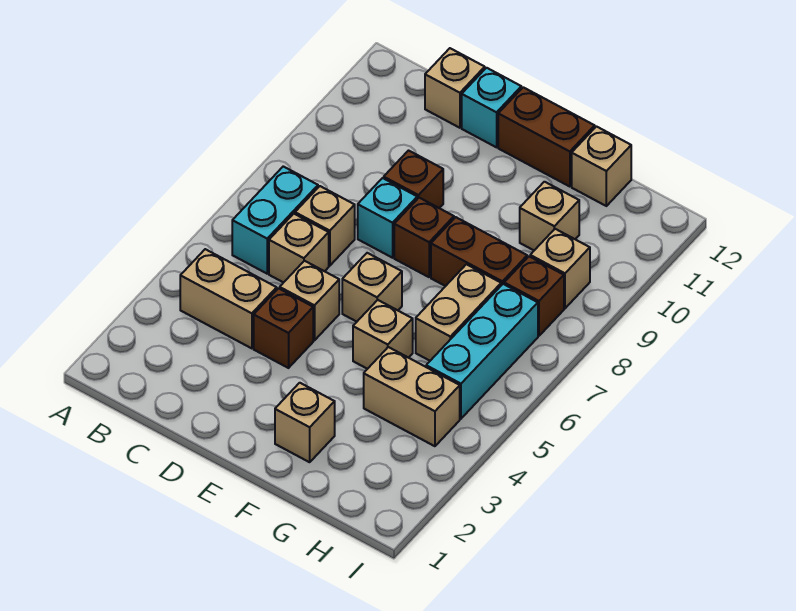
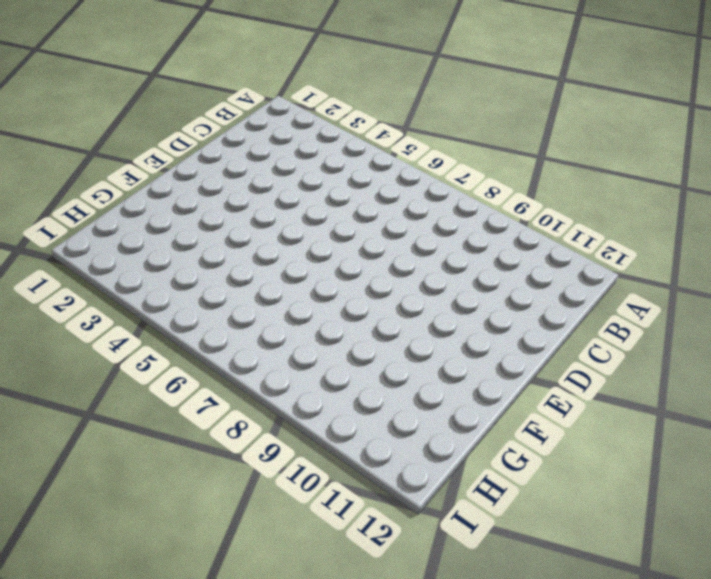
none -> tan 1x2 brick [180,249,277,348]
none -> cyan 1x2 brick [232,166,318,274]
none -> tan 1x1 brick [269,214,329,283]

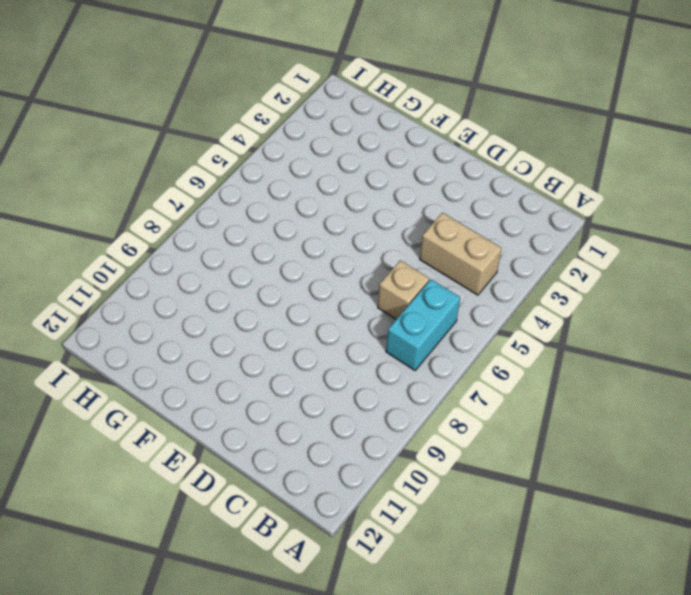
none -> tan 1x1 brick [295,186,355,266]
none -> tan 1x1 brick [425,48,485,128]
none -> brown 1x1 brick [254,288,313,368]

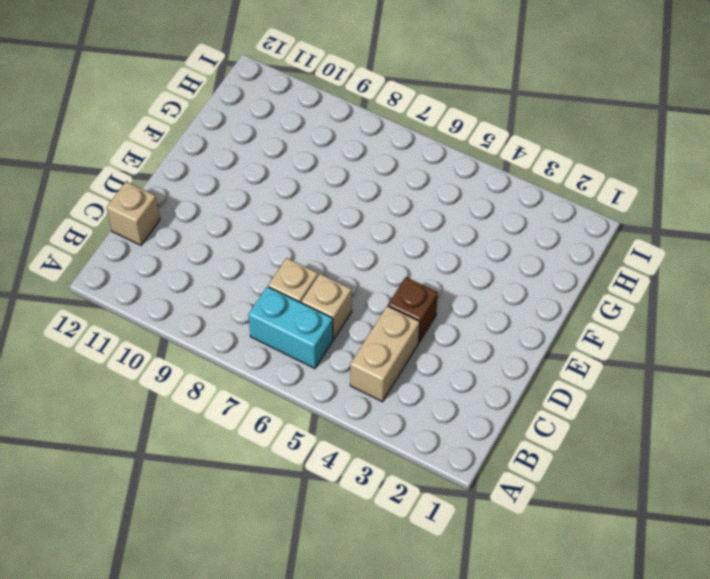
none -> tan 1x1 brick [280,261,339,340]
none -> cyan 1x1 brick [358,178,417,258]
none -> brown 1x1 brick [384,151,443,208]

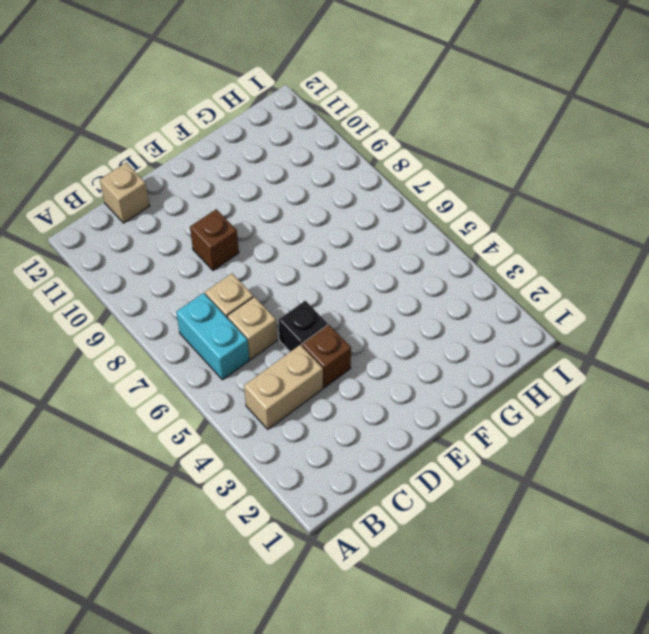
black 1x1 brick [279,301,327,352] -> tan 1x1 brick [280,261,339,340]
none -> cyan 1x1 brick [358,178,417,258]
none -> cyan 1x1 brick [462,68,521,147]
none -> tan 1x1 brick [342,253,402,322]

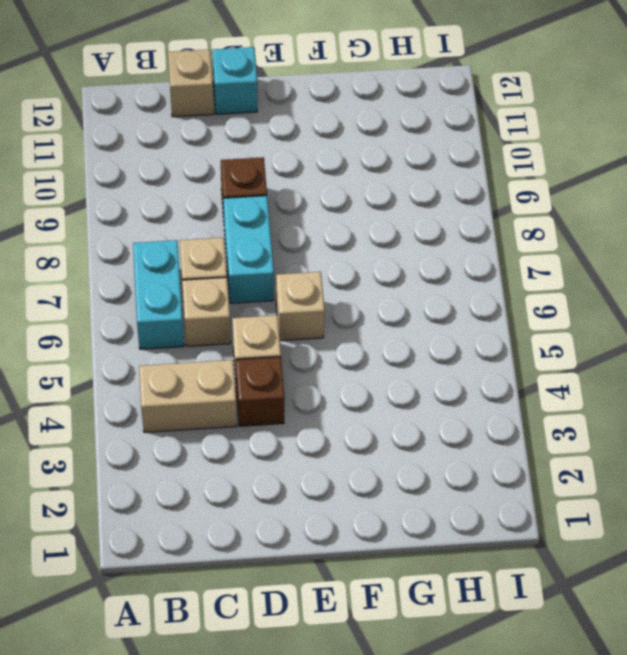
cyan 1x2 brick [223,196,274,303] -> cyan 1x1 brick [358,178,417,258]
none -> brown 1x1 brick [394,198,454,277]
none -> brown 1x2 brick [498,87,595,187]
none -> tan 1x1 brick [275,383,335,462]

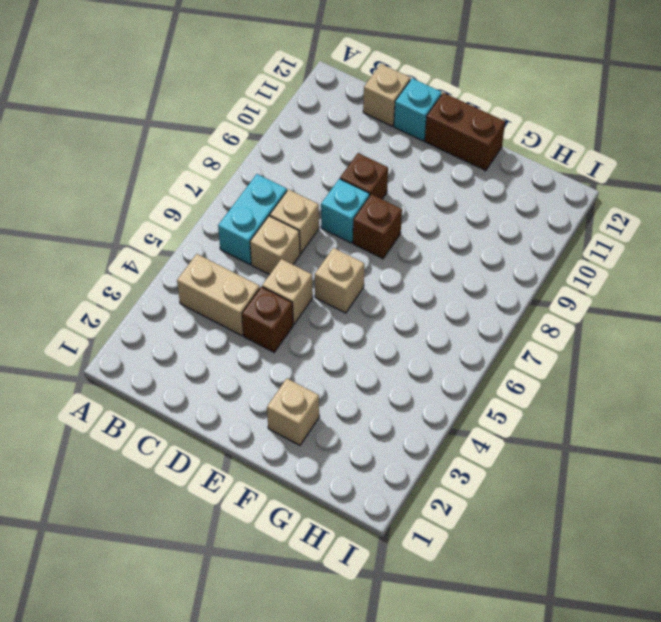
none -> tan 1x1 brick [353,300,413,369]
none -> brown 1x2 brick [431,217,527,286]
none -> tan 1x2 brick [364,347,460,446]

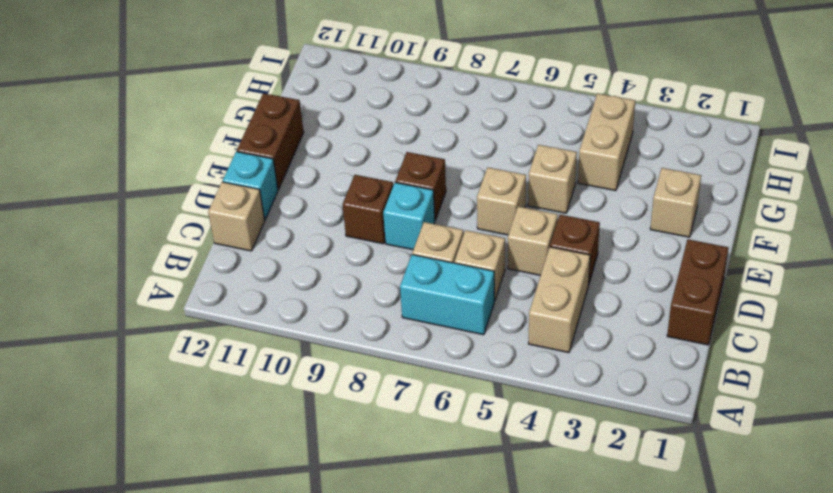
brown 1x2 brick [667,239,728,345] -> brown 1x2 brick moved to [431,217,527,286]
none -> tan 1x2 brick [416,264,501,361]
none -> tan 1x1 brick [520,182,579,250]
none -> tan 1x1 brick [572,127,631,206]

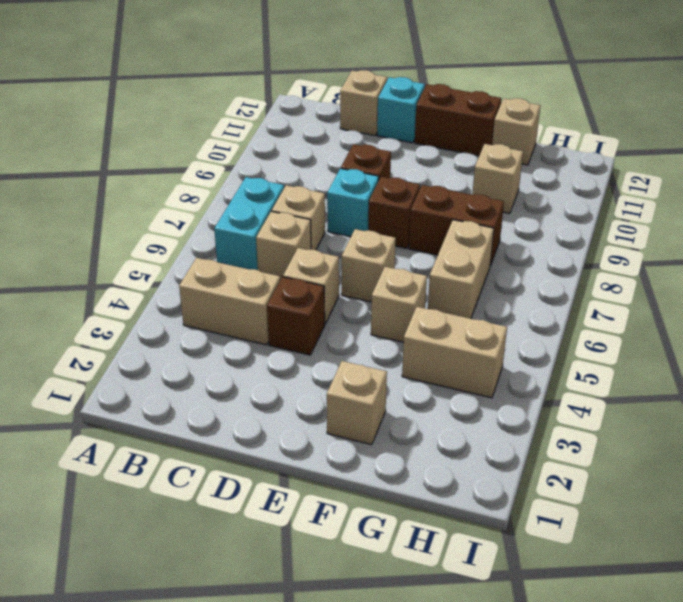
none -> cyan 1x3 brick [426,284,538,419]
none -> brown 1x1 brick [504,256,564,336]
none -> tan 1x1 brick [530,229,590,308]

